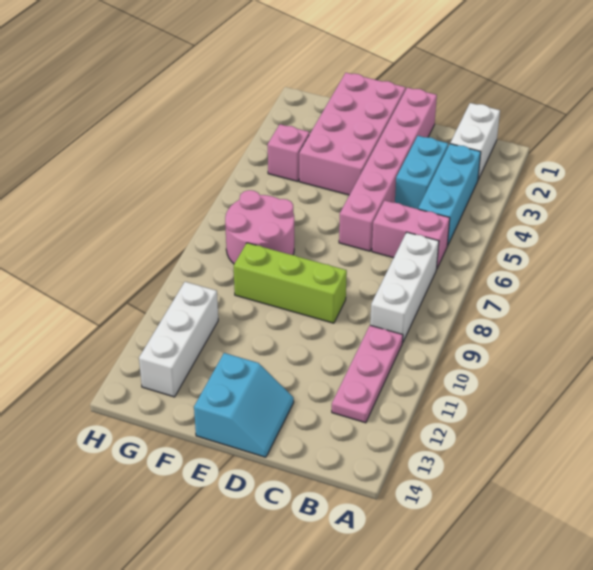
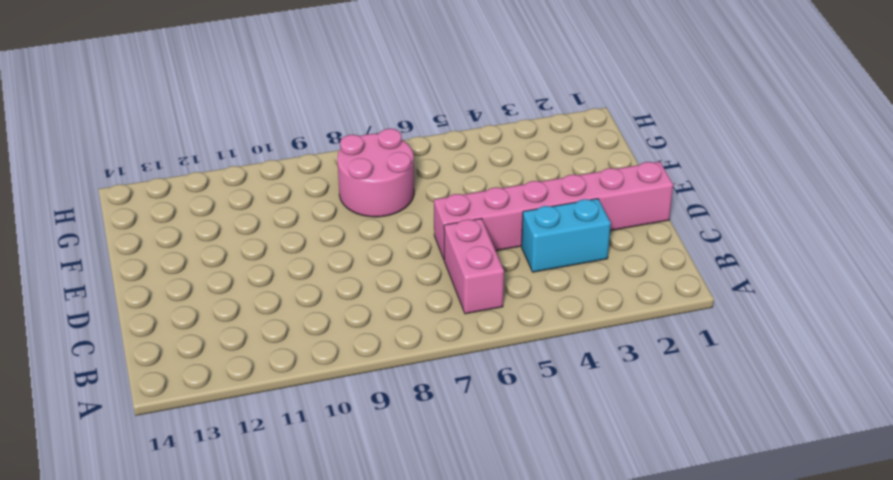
none -> white 1x2 brick [450,103,500,179]
none -> cyan 1x3 brick [418,144,481,246]
none -> white 1x3 brick [370,232,439,343]

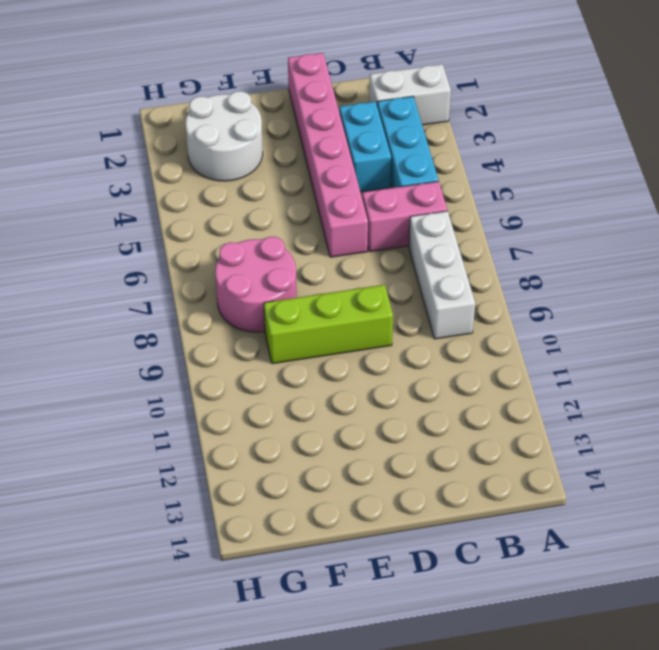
white 1x2 brick [369,64,451,125] -> white 1x2 brick turned to [450,103,500,179]
white 2x2 round brick [185,91,263,181] -> pink 2x4 brick [299,73,406,195]
none -> pink 1x3 plate [332,325,403,423]
none -> cyan 2x2 slope [194,353,294,457]
none -> pink 1x1 brick [268,124,309,181]

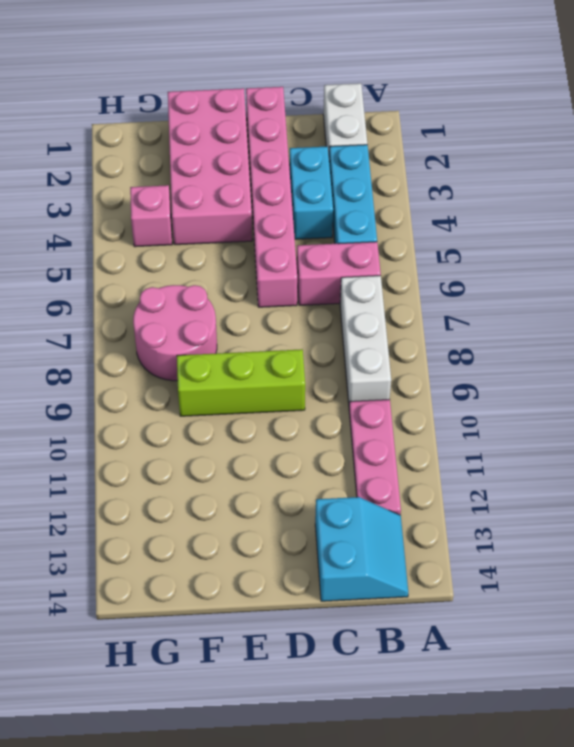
cyan 2x2 slope [315,497,408,601] -> cyan 2x2 slope moved to [194,353,294,457]
none -> white 1x3 brick [139,282,218,397]

